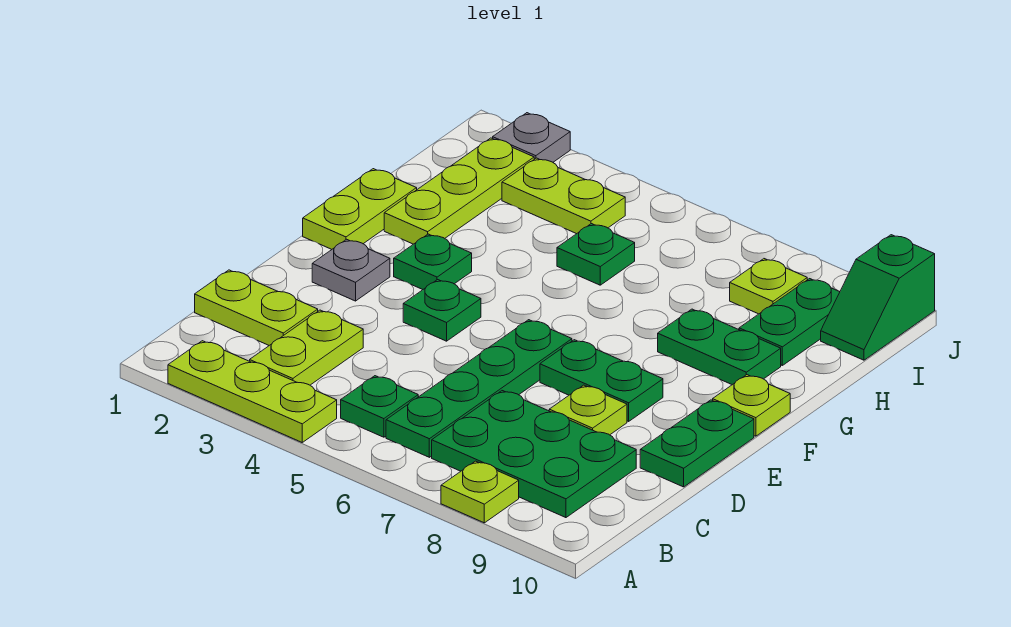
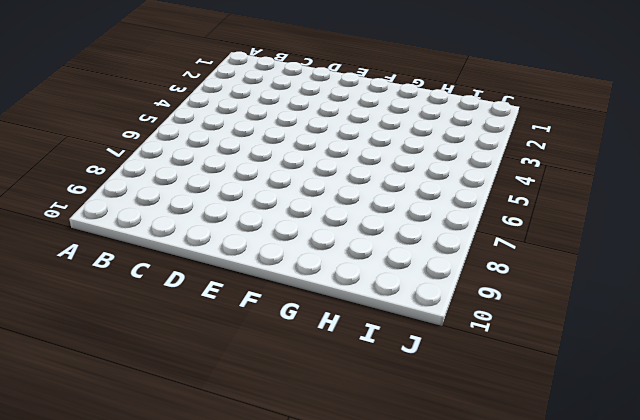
none -> lime 1x3 plate [168,341,337,442]
none -> lime 1x1 plate [441,461,519,523]
none -> lime 1x2 plate [250,310,363,385]

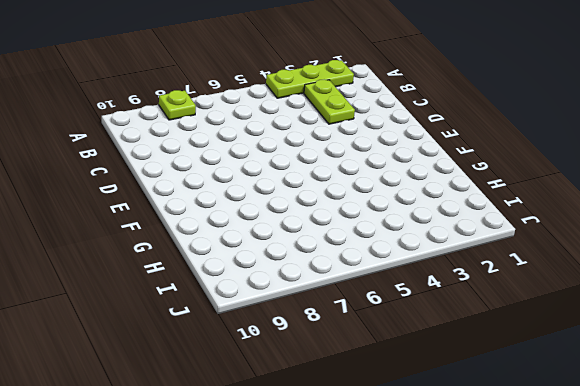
none -> green 1x1 plate [341,376,418,437]
none -> green 1x4 plate [386,320,572,457]
none -> green 2x3 plate [432,391,636,518]

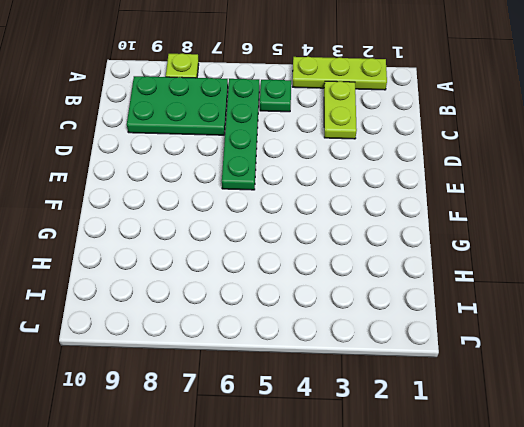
none -> lime 1x2 plate [195,270,318,345]
none -> lime 1x1 plate [549,385,627,435]
none -> green 1x2 plate [640,400,754,487]

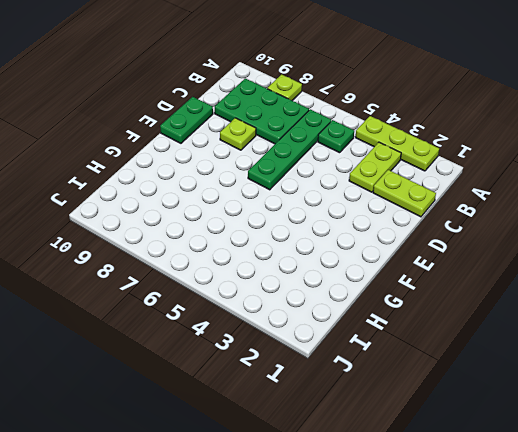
none -> grey 1x1 plate [312,239,390,301]
none -> green 1x1 plate [403,280,481,341]
none -> green 1x2 plate [540,340,663,421]

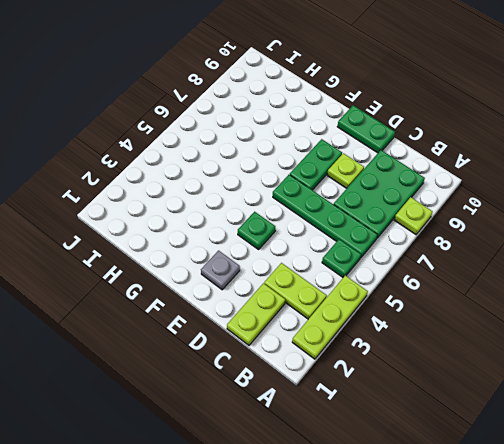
none -> lime 1x2 plate [303,169,417,249]
none -> green 1x1 plate [394,234,472,289]
none -> lime 1x1 plate [713,375,790,436]

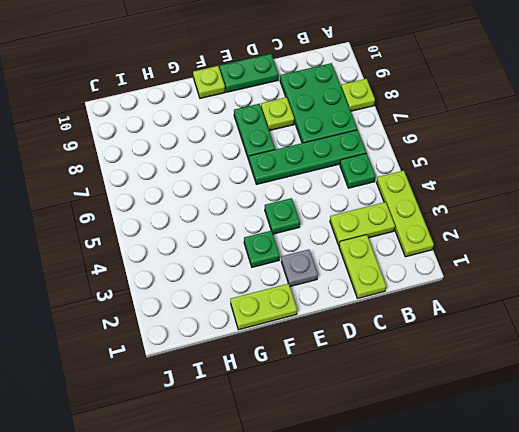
none -> lime 1x3 plate [384,138,534,244]
none -> green 1x2 plate [658,309,781,385]
none -> green 1x1 plate [557,224,635,285]

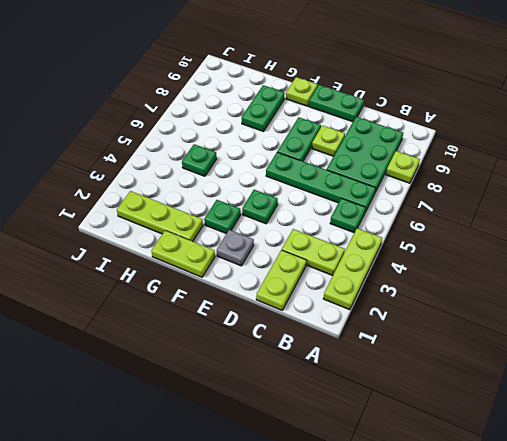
none -> green 1x2 plate [739,279,840,365]
none -> lime 1x2 plate [502,158,625,234]
none -> lime 1x1 plate [730,259,807,314]

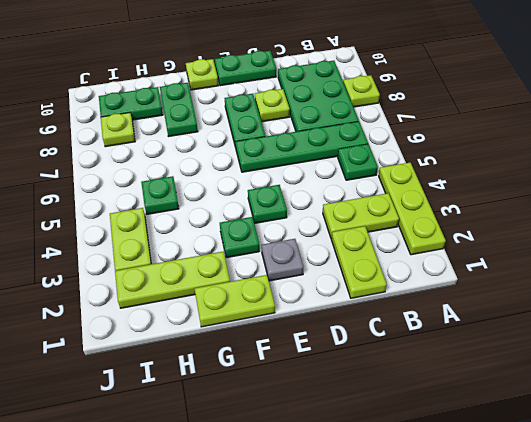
none -> green 1x2 slope [821,235,935,360]
none -> grey 1x1 plate [493,113,570,162]

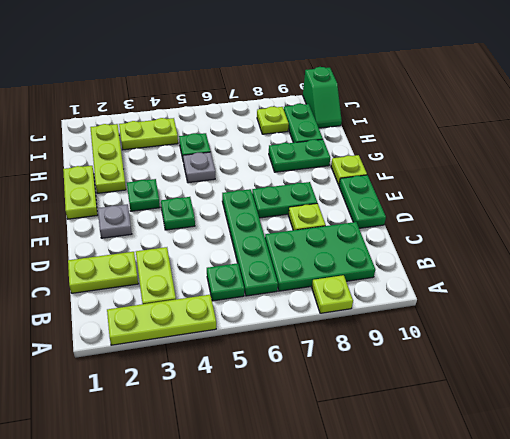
grey 1x1 plate [183,152,215,183] -> grey 1x1 plate moved to [493,113,570,162]

